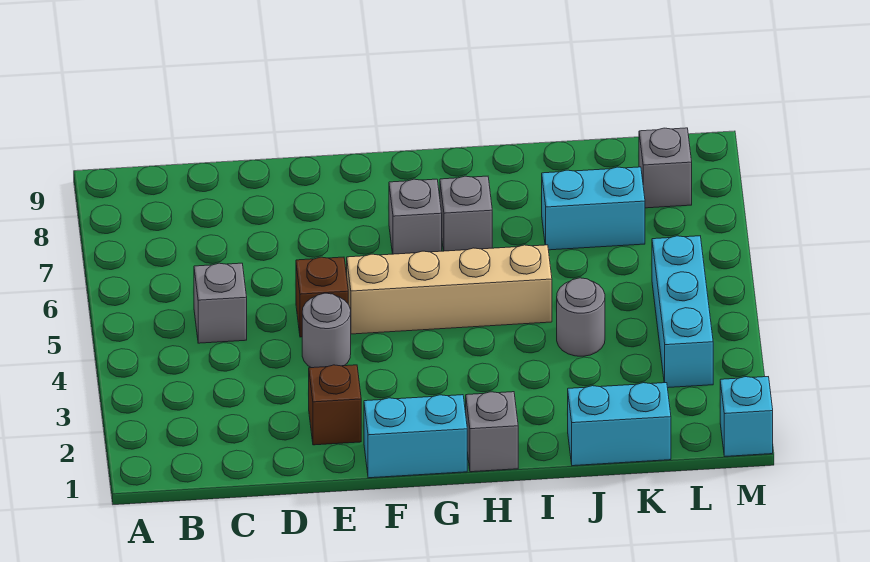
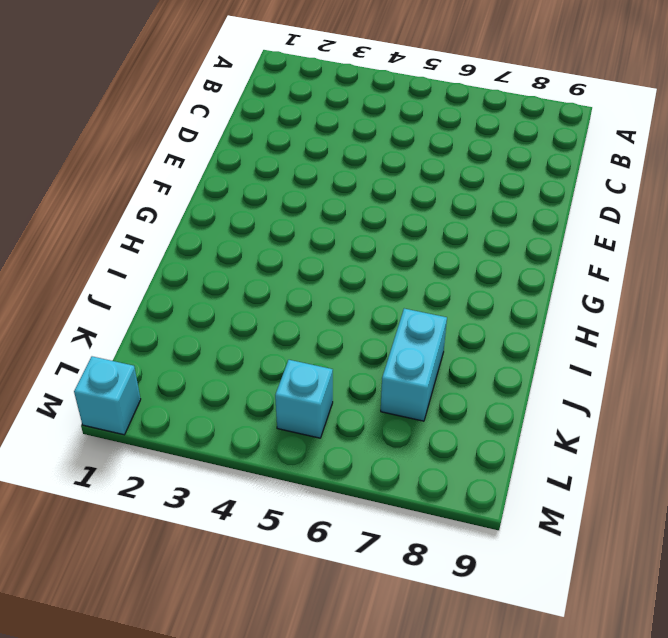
cyan 1x1 brick [275,360,333,438] -> cyan 1x3 brick [652,236,713,388]
none -> grey 1x1 brick [194,263,247,343]
none -> brown 1x1 brick [309,365,361,445]
none -> grey 1x1 round brick [302,293,351,368]

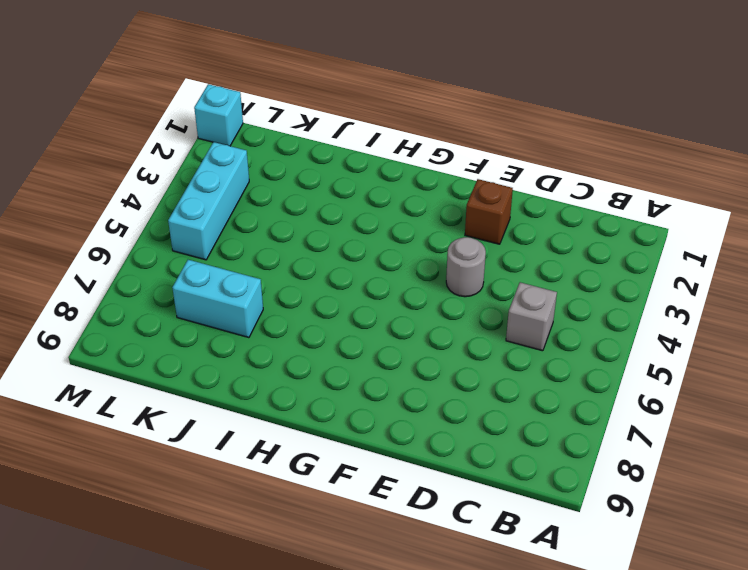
none -> brown 1x1 brick [296,257,348,337]
none -> cyan 1x2 brick [364,395,467,478]
none -> tan 1x4 brick [347,245,552,334]

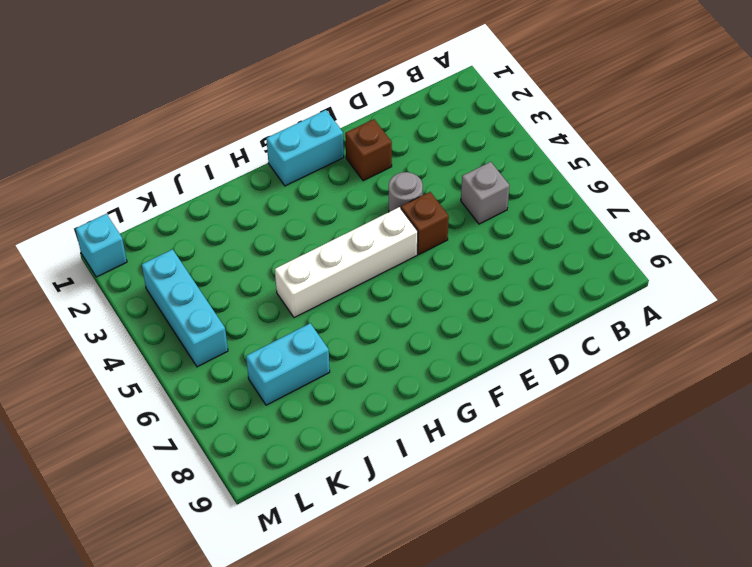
white 1x4 brick [275,207,418,318] -> tan 1x4 brick [347,245,552,334]
none -> grey 1x1 brick [389,179,442,254]
none -> grey 1x1 brick [466,392,518,472]
none -> grey 1x1 brick [440,176,492,251]

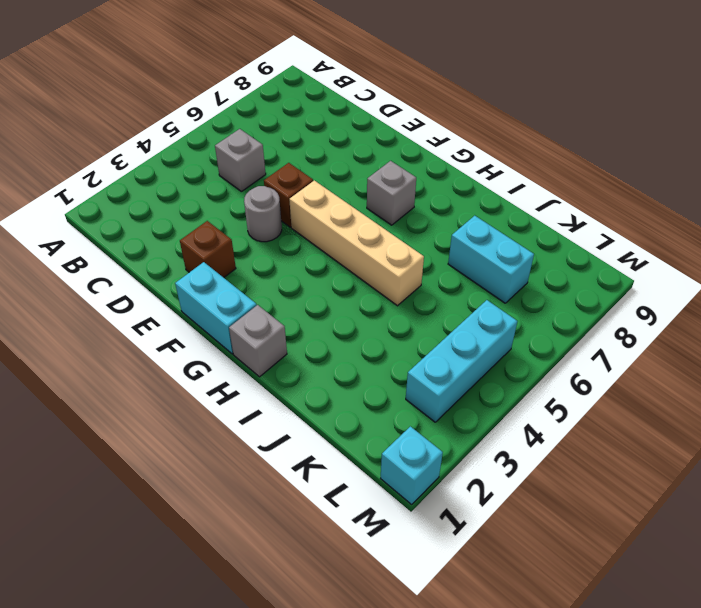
none -> grey 1x1 brick [440,176,492,251]
none -> cyan 1x2 brick [568,383,671,466]
none -> grey 1x1 round brick [557,278,605,356]

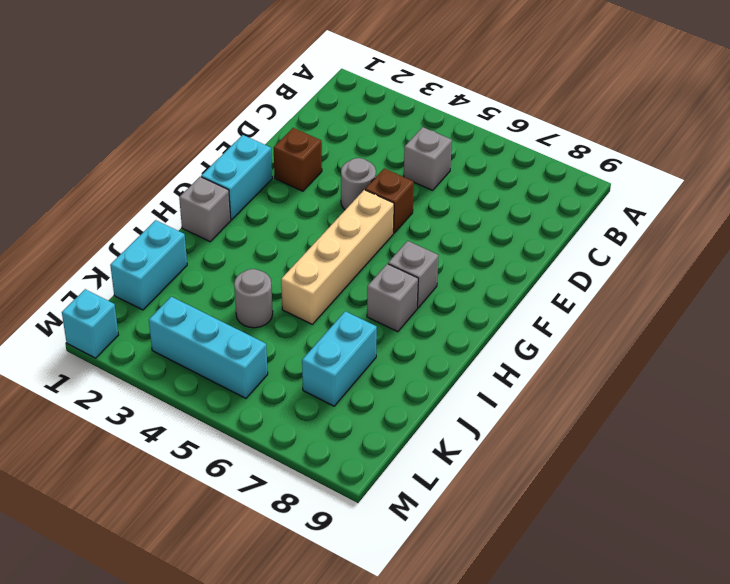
none -> grey 1x1 brick [639,128,692,208]

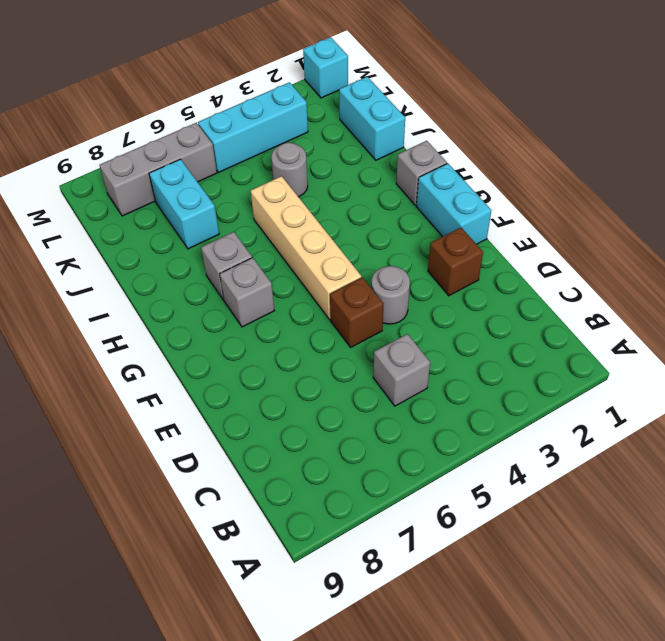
grey 1x3 brick [100,123,217,216] -> grey 1x1 brick [639,128,692,208]

